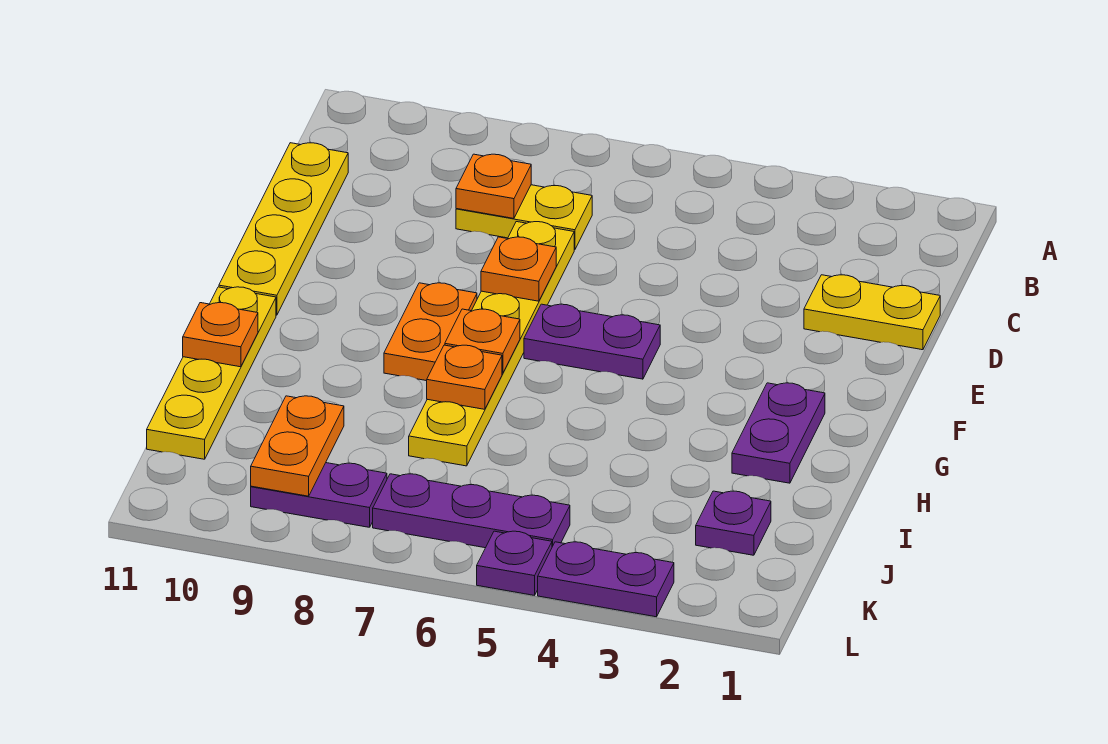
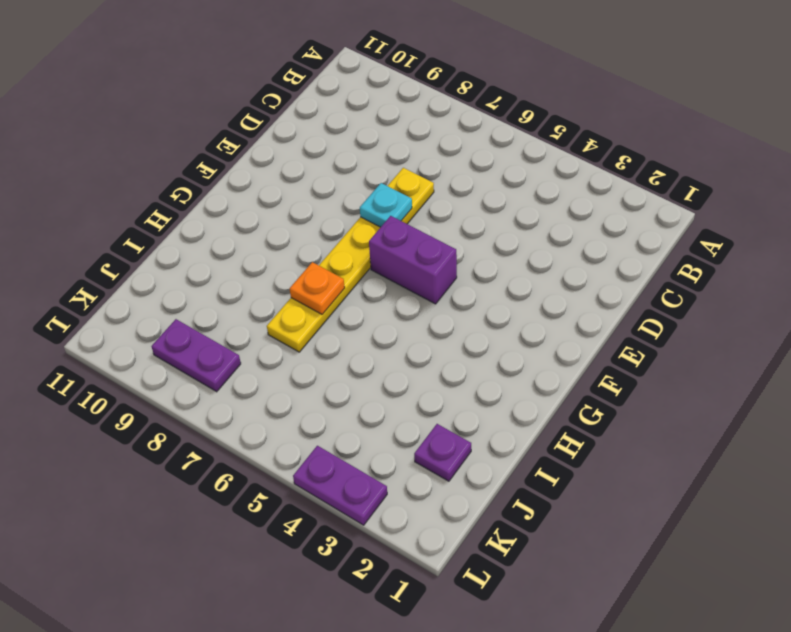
cyan 1x1 plate [360,183,412,227] -> orange 1x1 plate [481,237,556,301]
purple 1x2 brick [369,216,457,304] -> purple 1x2 plate [524,304,660,379]
none -> yellow 1x2 plate [456,185,592,250]
none -> yellow 1x4 plate [219,143,348,315]
none -> yellow 1x2 plate [804,275,940,350]

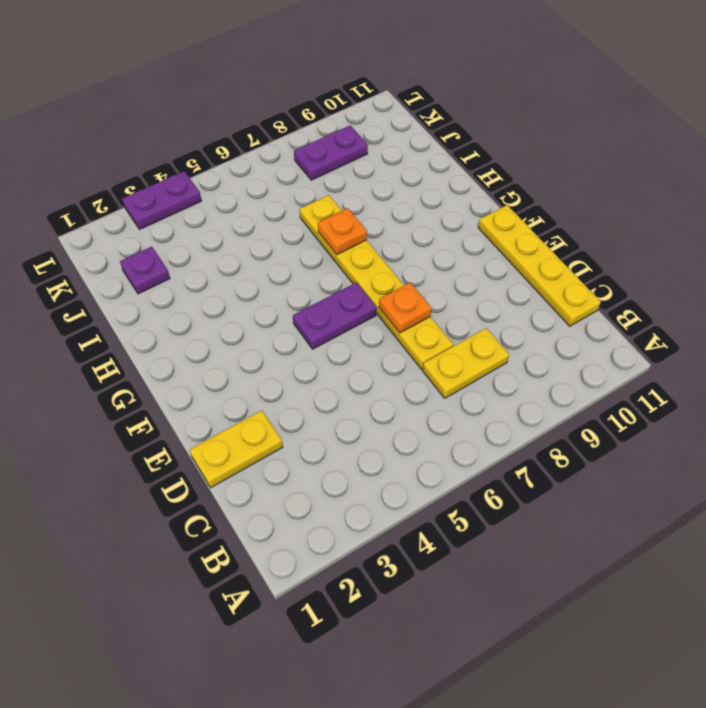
none -> orange 1x2 plate [384,283,477,381]
none -> purple 1x2 plate [732,383,825,483]
none -> yellow 1x4 plate [147,287,276,459]

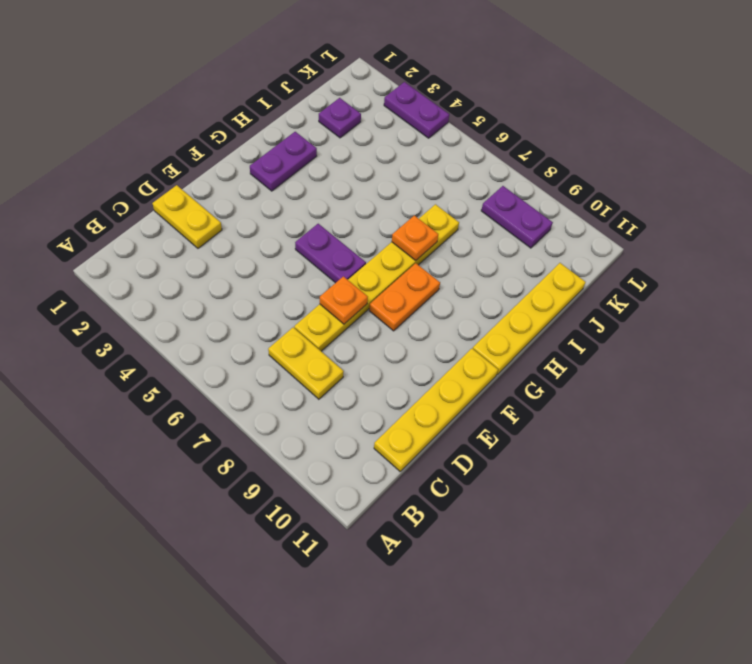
none -> purple 1x3 plate [373,474,570,548]
none -> purple 1x1 plate [477,531,552,595]
none -> orange 1x1 plate [456,154,531,218]

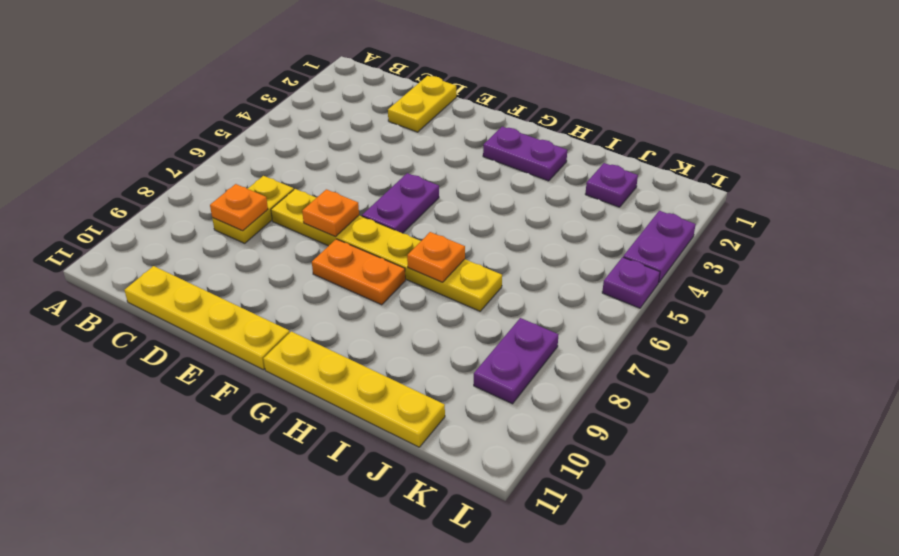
none -> purple 1x3 plate [373,474,570,548]
none -> orange 1x1 plate [445,309,520,373]
none -> orange 1x1 plate [183,303,258,367]

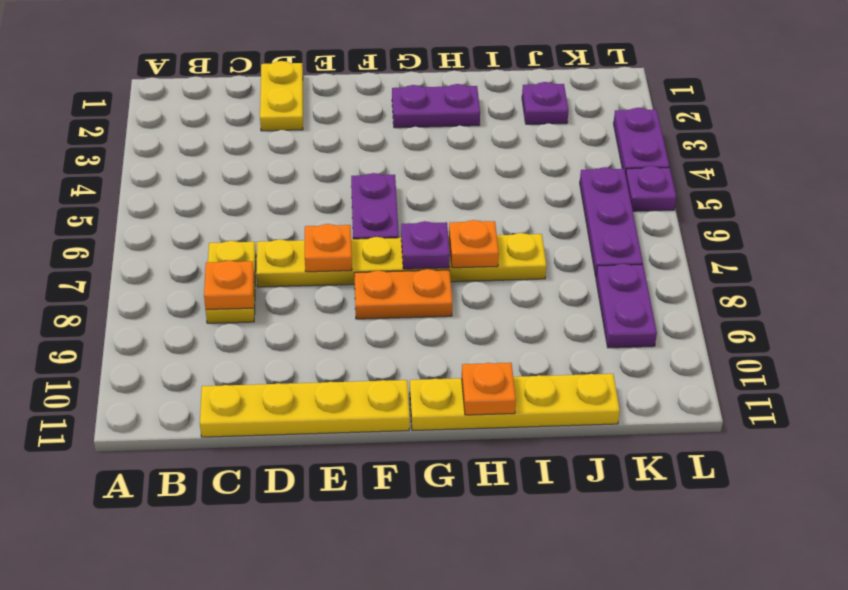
purple 1x1 plate [401,221,450,269] -> orange 1x1 plate [445,309,520,373]
none -> orange 1x2 plate [251,396,344,496]

